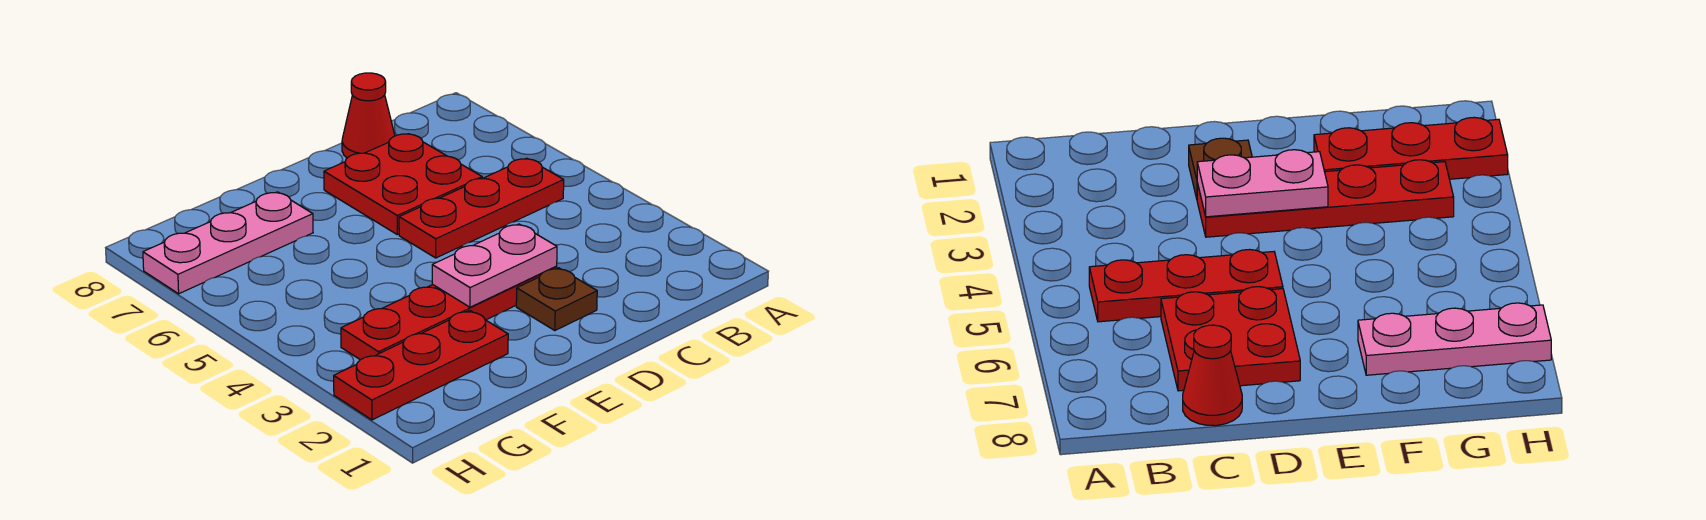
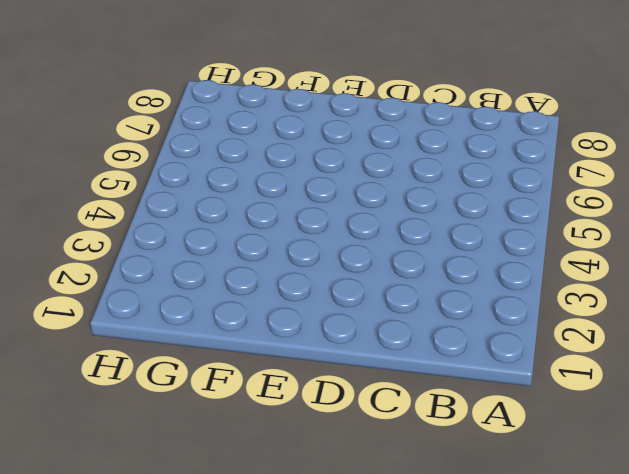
none -> red 1x3 plate [399,158,564,258]
none -> red 2x2 plate [324,134,482,235]

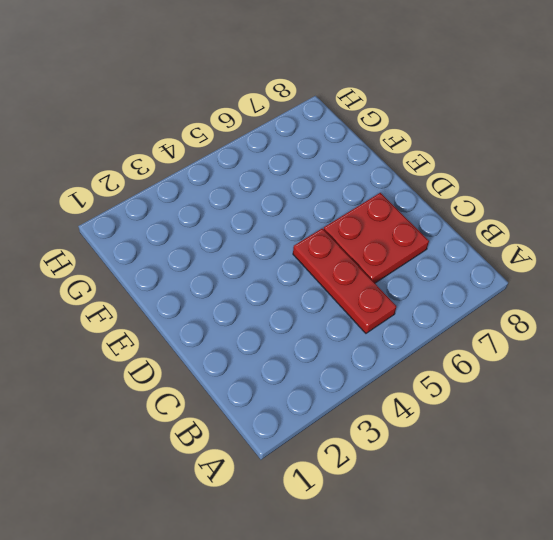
none -> red 1x1 cone [342,73,395,158]
none -> brown 1x1 plate [516,268,597,331]

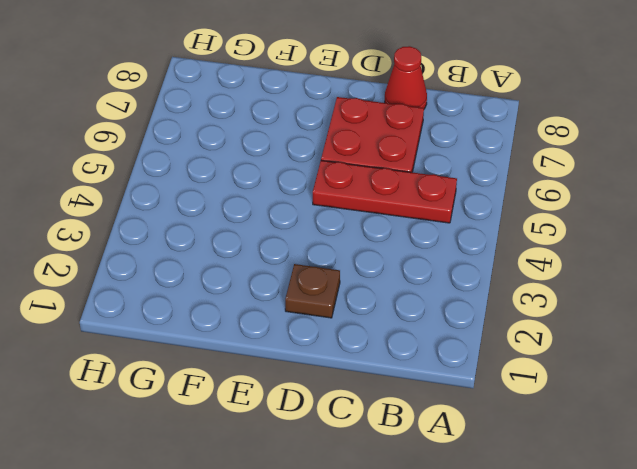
none -> red 1x4 plate [341,267,557,360]
none -> red 1x3 plate [334,310,508,420]

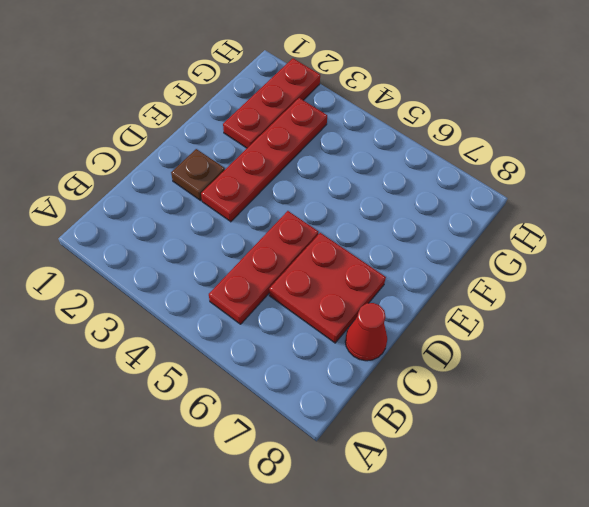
none -> pink 1x3 plate [143,192,313,294]
none -> pink 1x2 plate [432,224,557,307]

